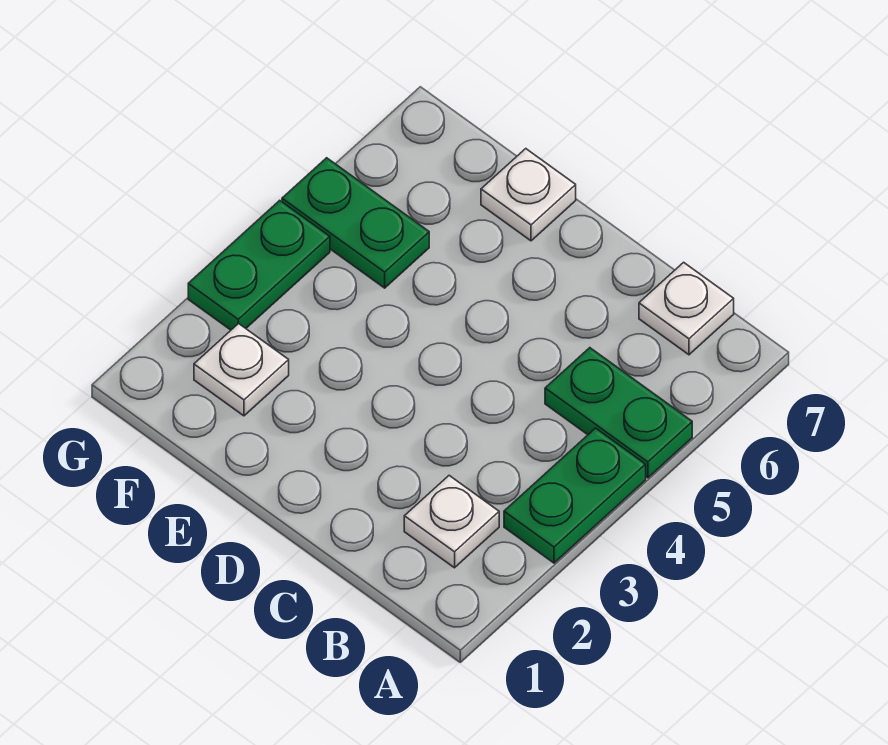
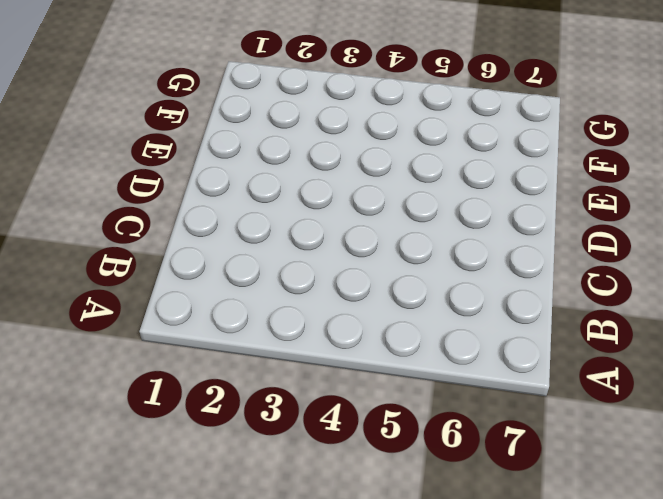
none -> green 1x2 plate [504,428,646,563]
none -> green 1x2 plate [545,348,692,478]

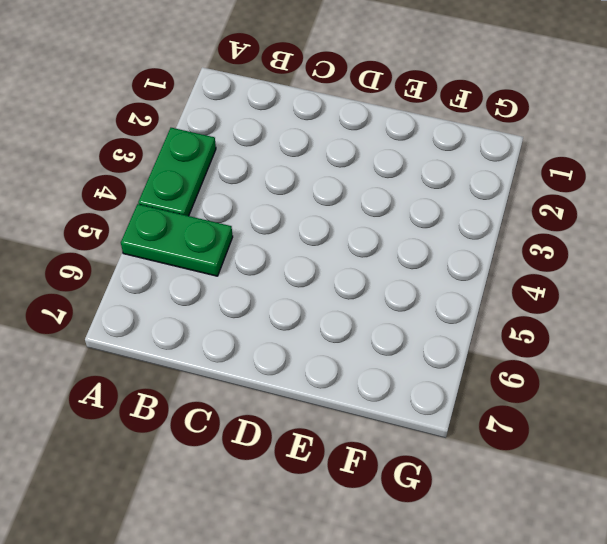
none -> white 1x1 plate [404,476,499,568]
none -> white 1x1 plate [639,262,734,355]

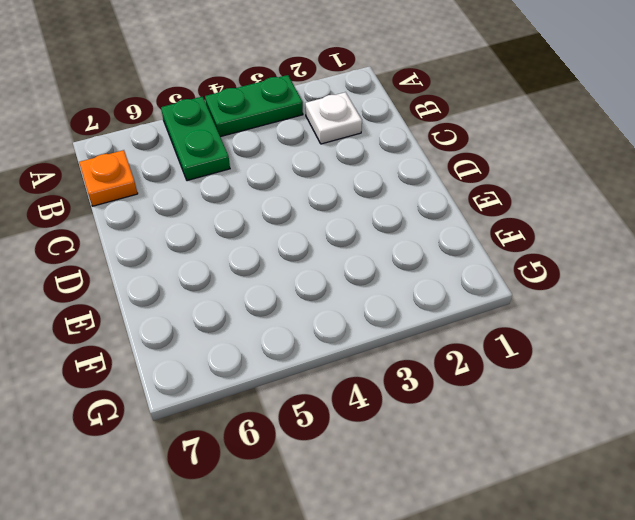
orange 1x1 plate [79,150,138,206] -> white 1x1 plate [639,262,734,355]
none -> white 1x1 plate [481,149,576,241]
none -> white 1x1 plate [194,323,289,416]

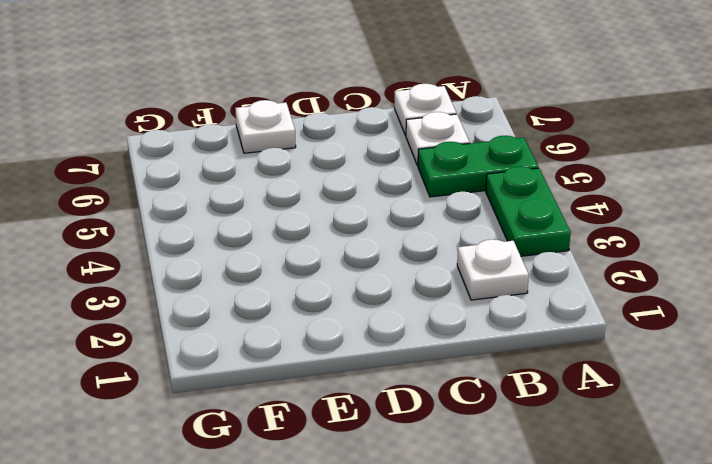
white 1x1 plate [406,112,470,166] -> white 1x1 plate moved to [194,323,289,416]
none -> green 1x2 plate [282,158,429,288]
none -> green 1x2 plate [188,200,330,330]

